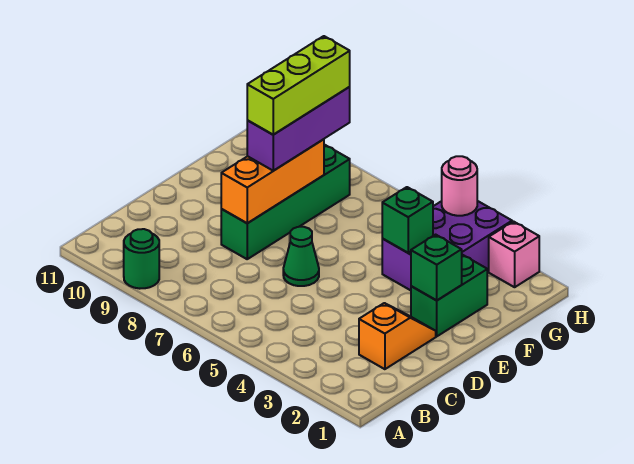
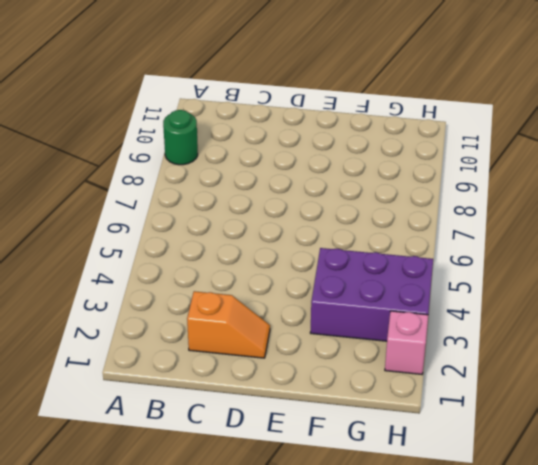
none -> green 1x1 cone [283,227,319,286]
none -> green 1x4 brick [221,145,350,259]
none -> green 1x2 brick [411,255,487,336]

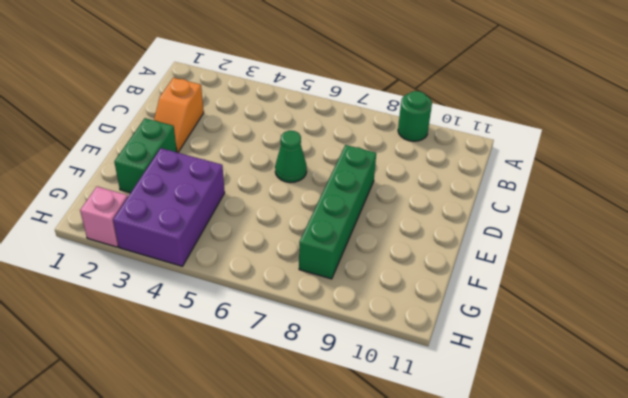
none -> orange 1x3 brick [221,139,324,223]
none -> green 1x1 brick [411,235,462,300]
none -> green 1x1 brick [382,187,433,253]

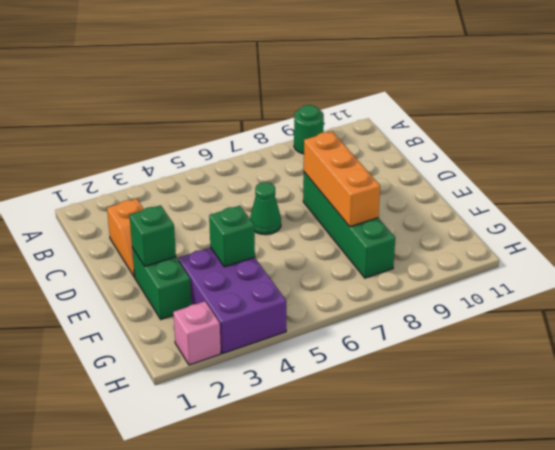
none -> pink 1x1 round brick [442,156,477,216]
none -> purple 1x3 brick [247,87,350,171]
none -> lime 1x3 brick [247,36,350,135]

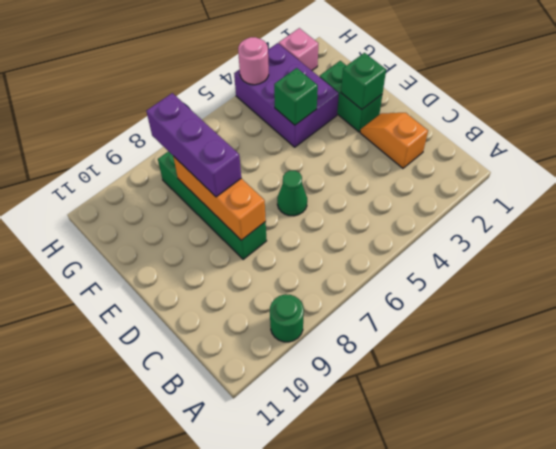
none -> lime 1x3 brick [247,36,350,135]

